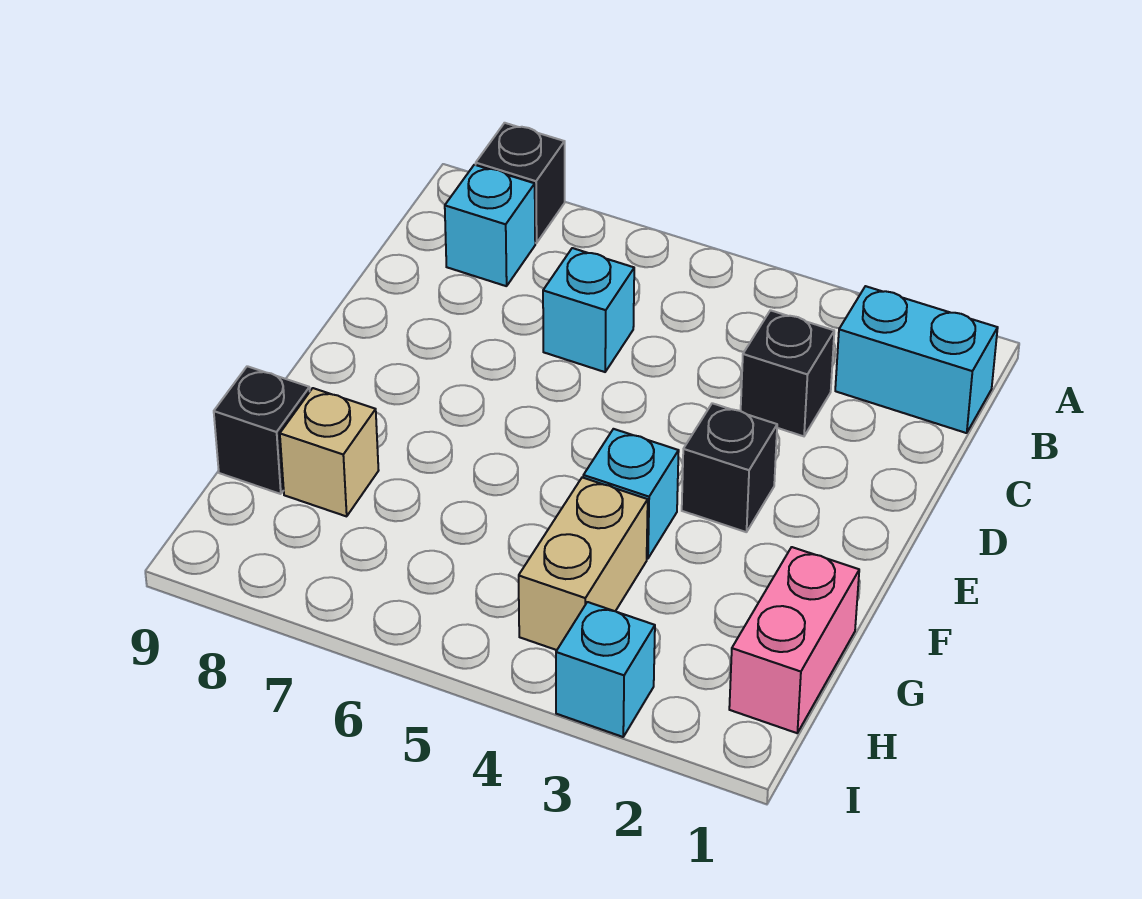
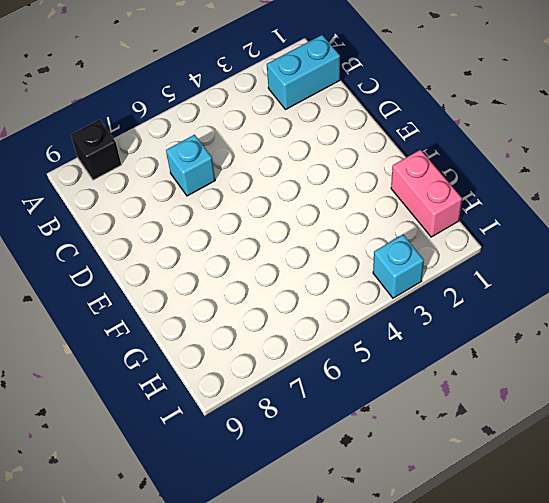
none -> cyan 1x1 brick [445,165,535,286]
none -> black 1x1 brick [741,310,834,436]
none -> black 1x1 brick [682,403,777,532]

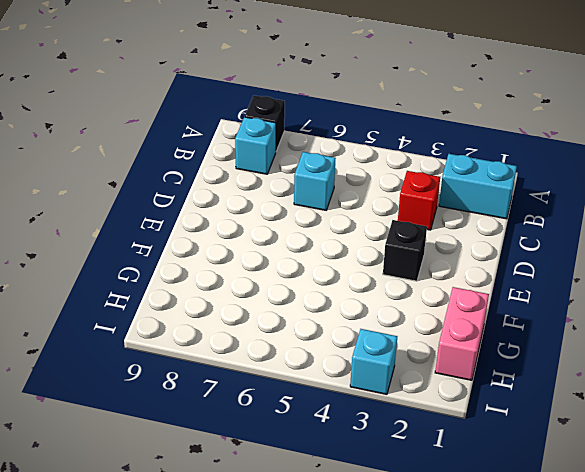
red 1x1 brick [398,171,440,230] -> black 1x1 brick [741,310,834,436]
none -> cyan 1x1 brick [583,429,679,559]
none -> tan 1x2 brick [519,477,648,650]
none -> tan 1x1 brick [280,388,379,516]

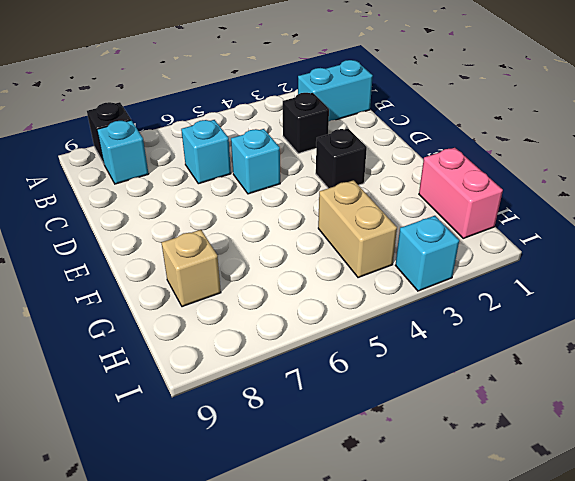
cyan 1x1 brick [231,129,280,194] -> cyan 1x1 brick moved to [583,429,679,559]
none -> black 1x1 brick [214,366,310,494]

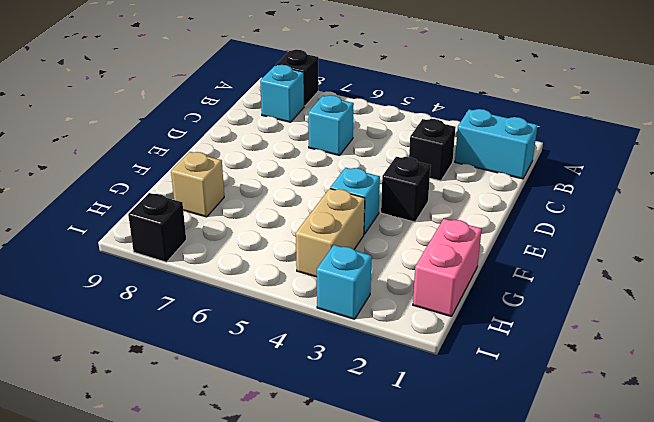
black 1x1 brick [128,193,186,262] -> black 1x1 brick moved to [214,366,310,494]

